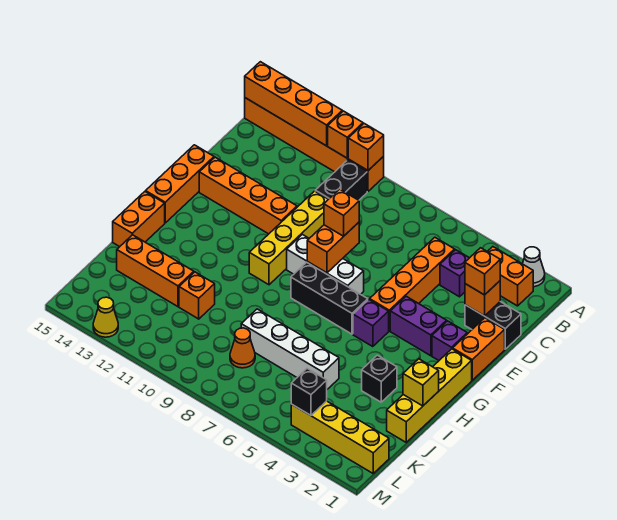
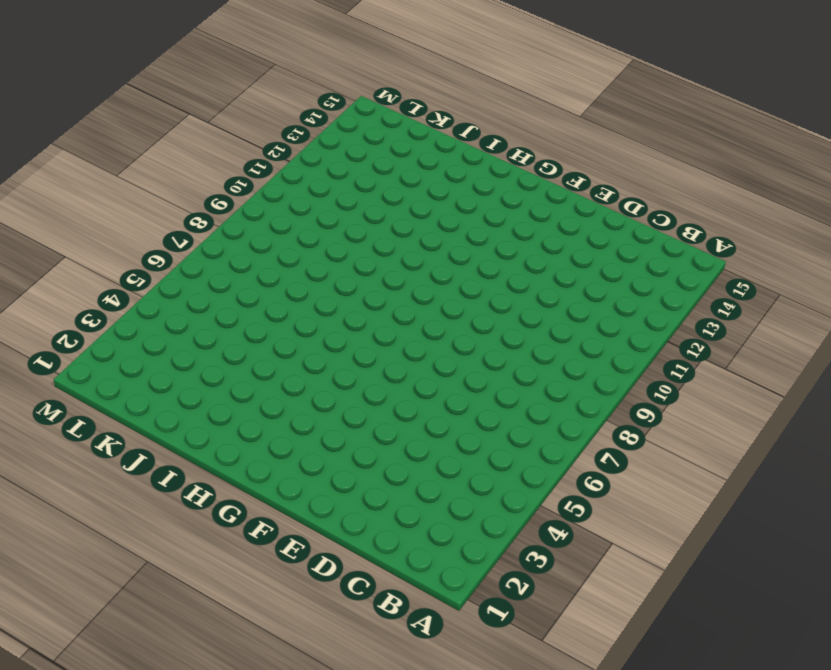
none -> white 1x1 cone [523,247,545,287]
none -> orange 1x6 brick [245,98,384,191]
none -> orange 1x2 brick [487,247,533,306]
none -> black 1x2 brick [315,160,367,200]

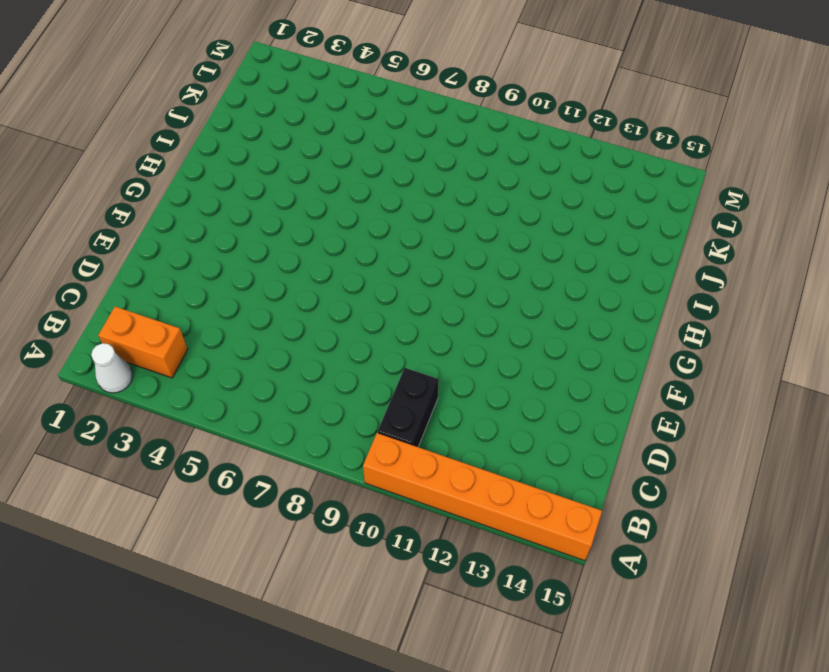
none -> purple 1x1 brick [440,250,469,297]
none -> orange 1x4 brick [370,237,455,331]
none -> black 1x2 brick [465,302,521,349]
none -> yellow 1x4 brick [249,191,328,285]

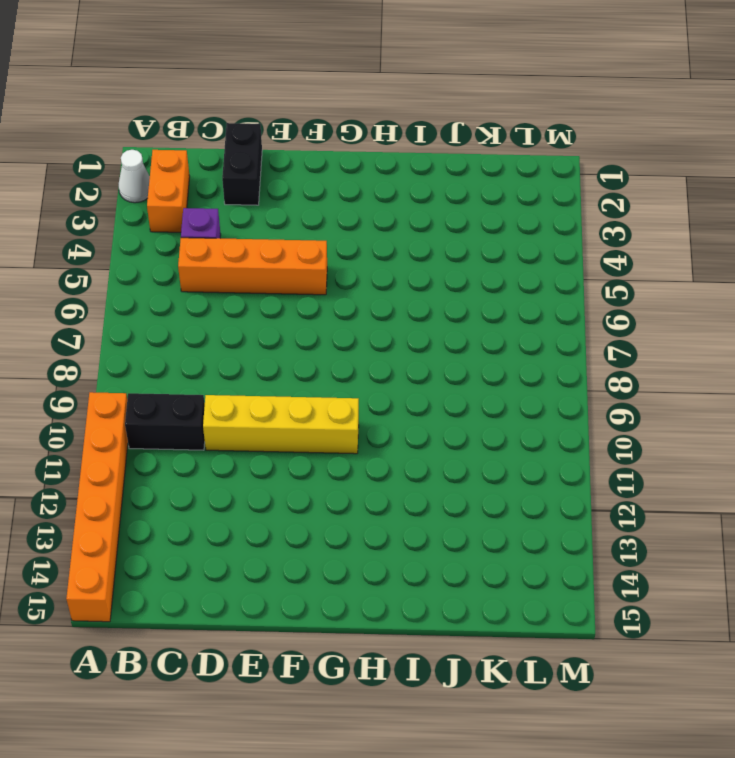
none -> orange 1x2 brick [453,318,505,380]
none -> orange 1x4 brick [199,157,297,234]
none -> orange 1x3 brick [146,145,214,223]
none -> purple 1x1 brick [432,321,467,360]

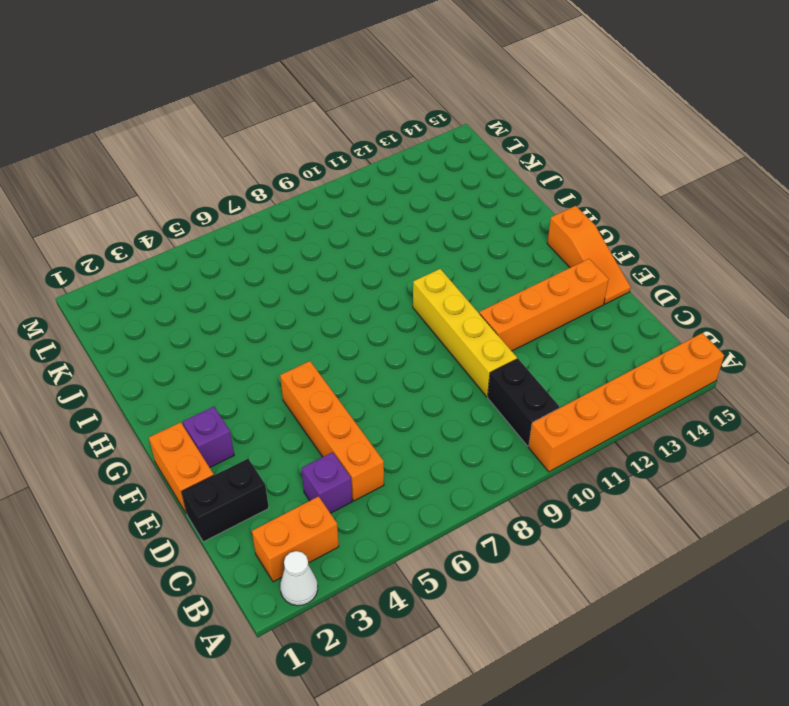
orange 1x3 slope [547,206,631,304] -> orange 1x3 brick [146,145,214,223]
none -> purple 1x2 brick [390,296,447,356]
none -> white 1x3 brick [287,235,364,294]
none -> yellow 1x4 brick [387,349,472,442]
none -> purple 1x1 brick [353,300,389,347]

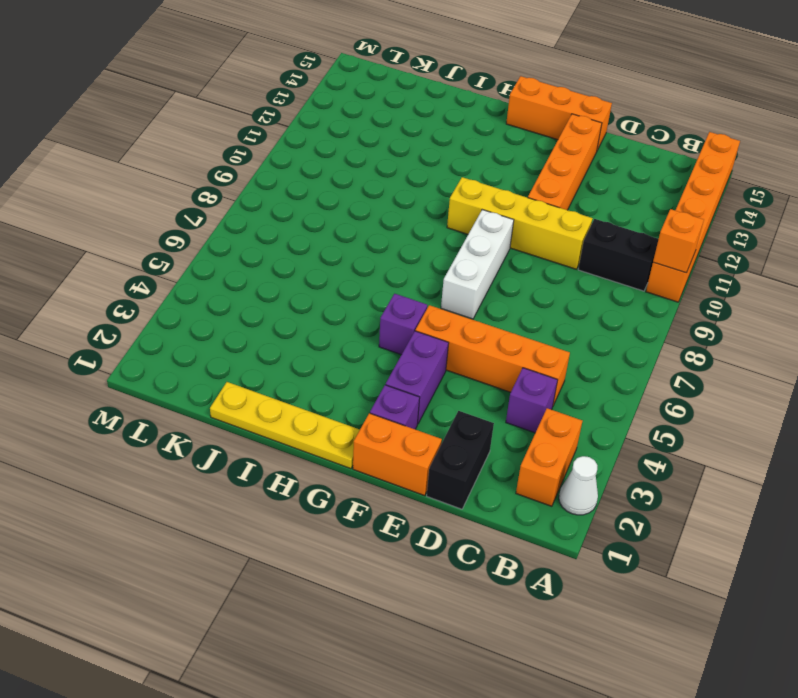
yellow 1x4 plate [210,382,360,469] -> yellow 1x4 brick [387,349,472,442]
none -> black 1x3 brick [291,262,368,334]
none -> orange 1x2 brick [113,192,165,247]
none -> black 1x1 brick [362,355,397,402]
none -> white 1x4 brick [241,309,339,389]

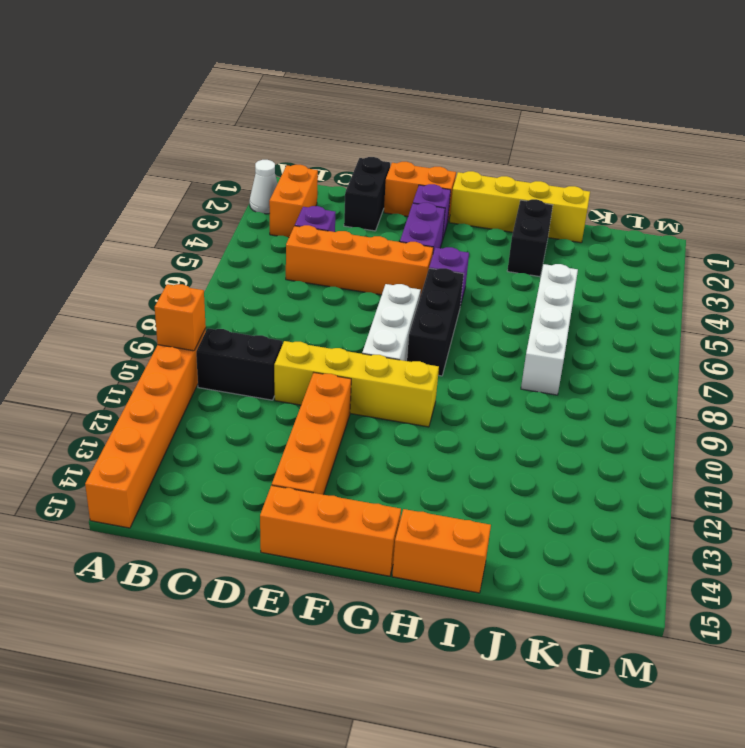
black 1x2 brick [507,199,553,277] -> black 1x1 brick [362,355,397,402]
none -> orange 1x1 brick [179,272,215,319]
none -> orange 1x3 brick [117,235,194,307]
none -> orange 1x1 cone [230,328,255,368]
none -> yellow 1x4 brick [291,401,389,473]

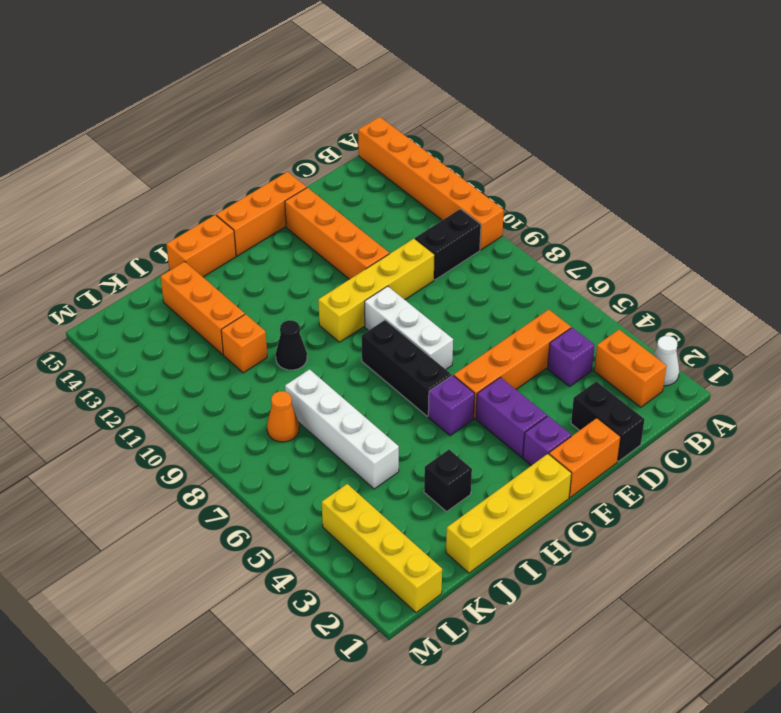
black 1x1 cone [276,320,307,370] -> none
none -> yellow 1x1 cone [93,297,118,337]
none -> orange 1x1 brick [348,124,384,170]
none -> orange 1x1 brick [328,111,363,158]
none -> orange 1x4 brick [245,62,342,146]

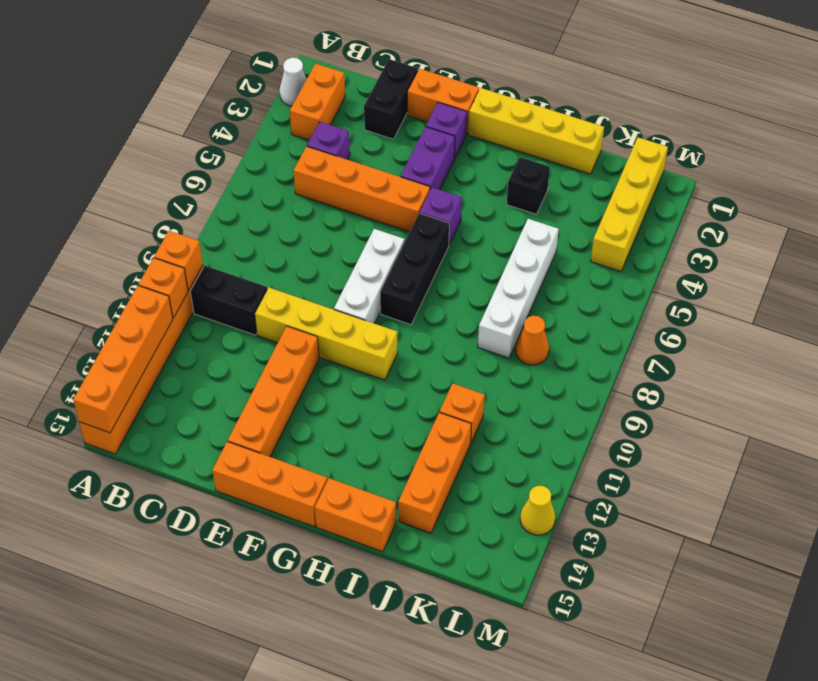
none -> orange 1x1 brick [465,281,500,316]
none -> orange 1x2 brick [307,222,359,273]
none -> yellow 1x1 brick [403,359,439,406]
none -> black 1x1 brick [291,369,327,415]

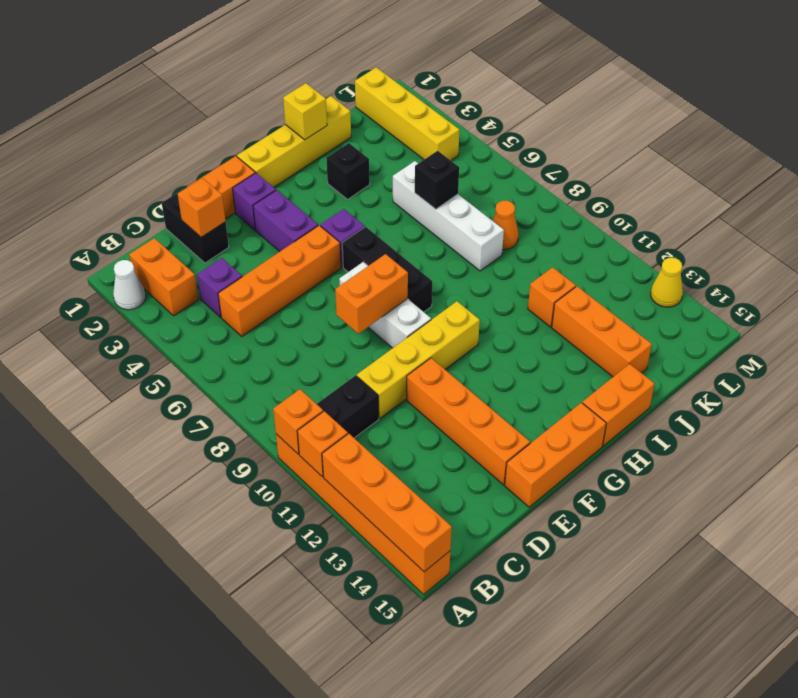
black 1x1 brick [415,151,459,209] -> black 1x1 brick moved to [291,369,327,415]
none -> orange 1x1 brick [465,248,500,295]
none -> orange 1x1 brick [324,189,359,236]

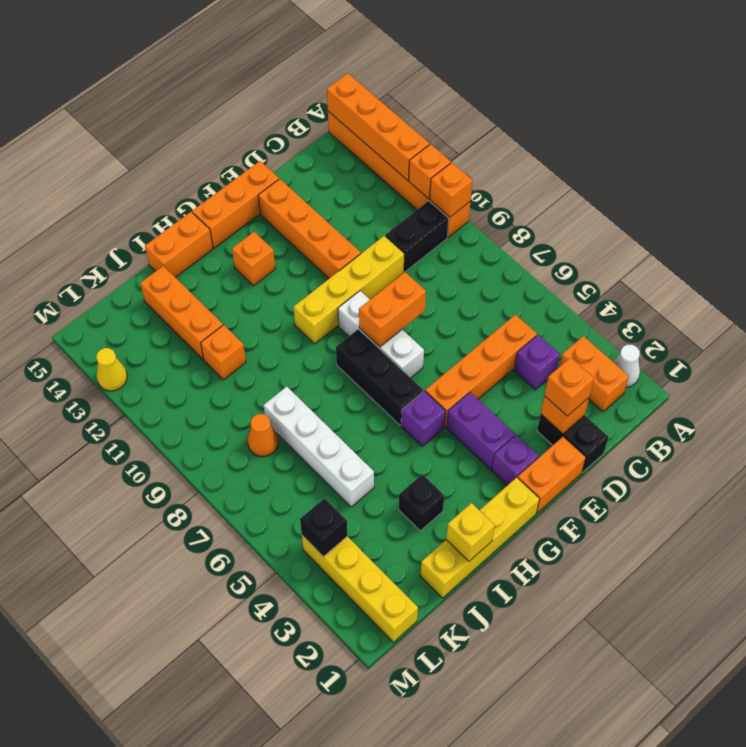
orange 1x1 brick [232,232,275,286] -> orange 1x1 brick moved to [324,189,359,236]

